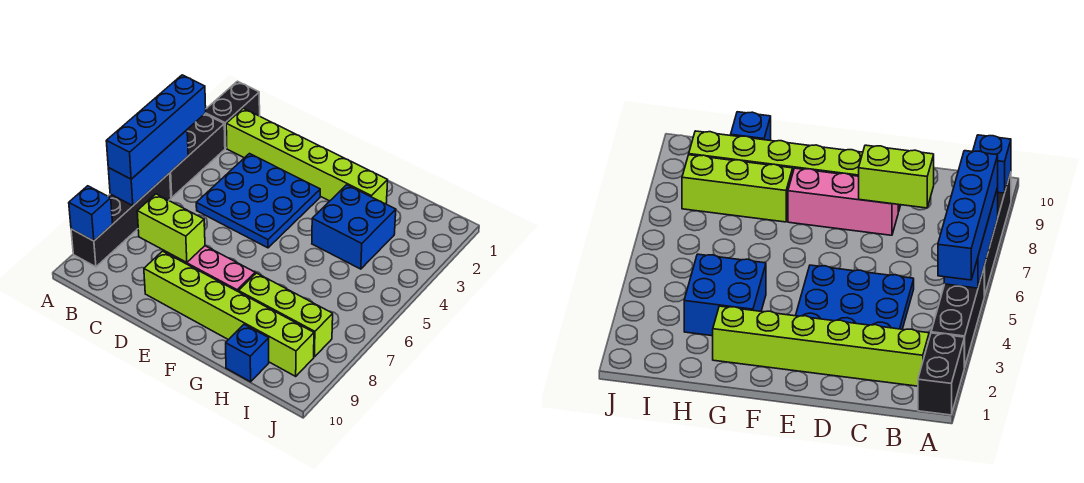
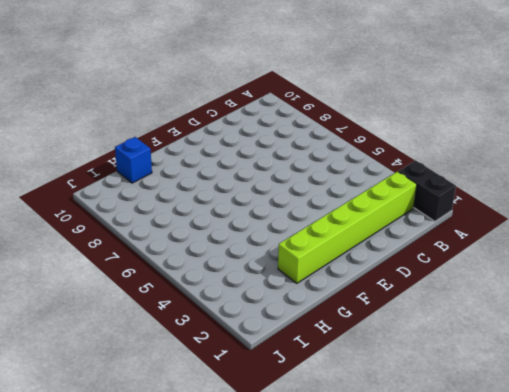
none -> black 1x3 brick [170,114,225,197]
none -> black 1x4 brick [71,173,171,267]
none -> blue 3x3 plate [196,154,320,248]

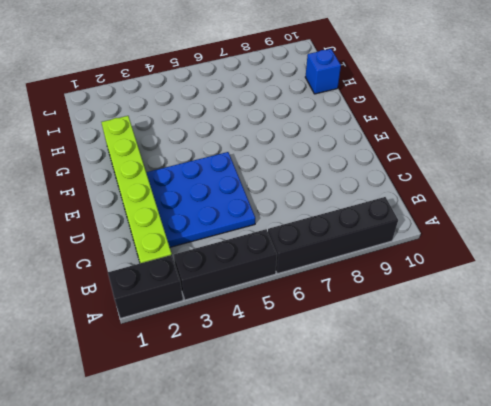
none -> pink 1x3 brick [163,246,255,291]
none -> lime 1x6 brick [144,251,314,376]
none -> blue 2x2 brick [312,185,396,269]

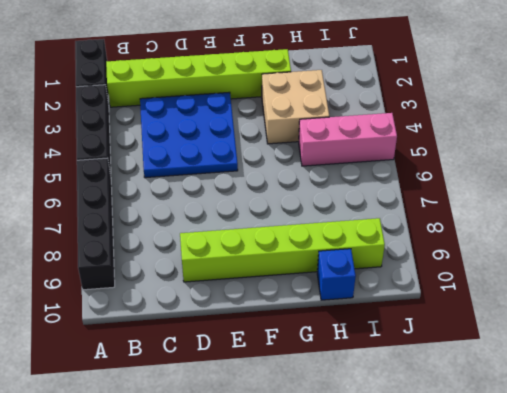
tan 2x2 brick [262,70,329,144] -> blue 2x2 brick [312,185,396,269]
pink 1x3 brick [299,113,397,166] -> pink 1x3 brick moved to [163,246,255,291]
none -> lime 1x3 brick [238,273,333,357]
none -> blue 1x3 brick [108,130,188,206]
none -> blue 1x1 brick [69,186,113,241]

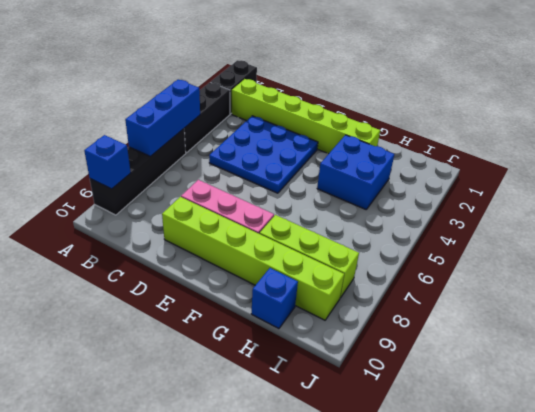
none -> lime 1x2 brick [137,194,205,263]
none -> blue 1x4 brick [106,75,206,179]

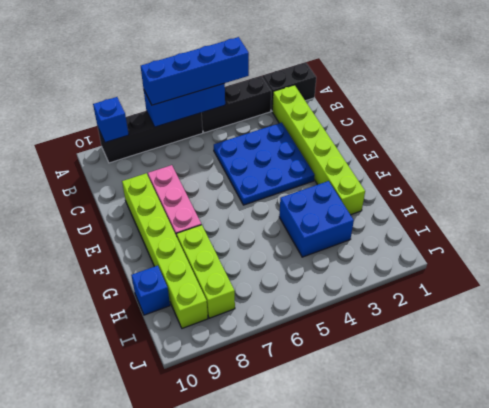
none -> lime 1x2 brick [137,194,205,263]

